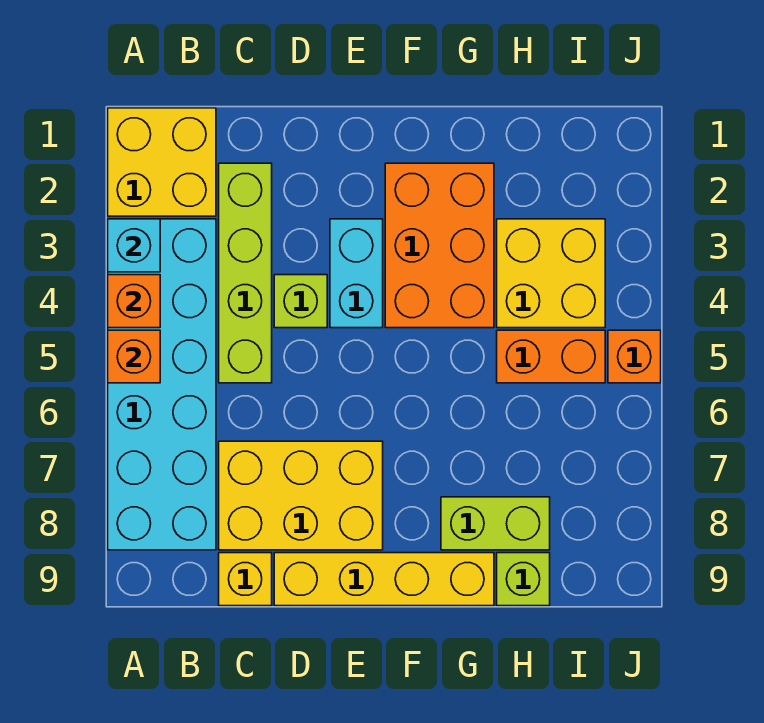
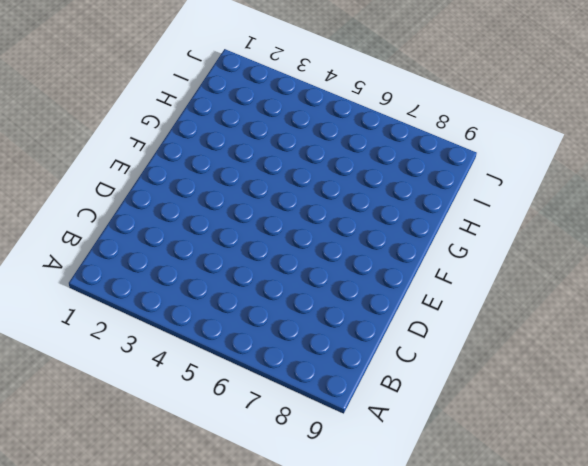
none -> yellow 2x2 brick [108,108,216,216]
none -> cyan 2x6 brick [108,219,216,550]
none -> lime 1x4 brick [219,163,272,383]

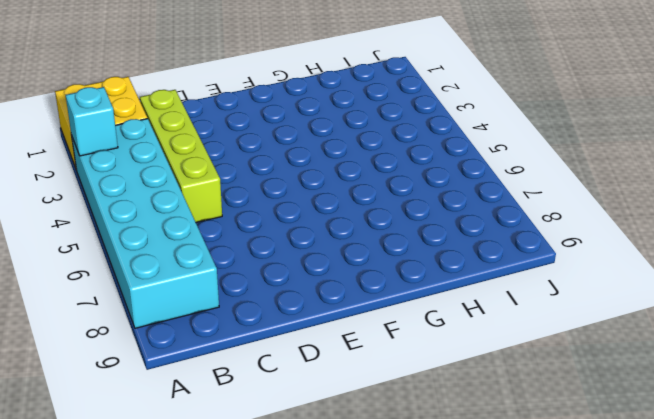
none -> yellow 2x3 brick [219,441,383,550]
none -> yellow 1x1 brick [219,553,272,606]
none -> lime 1x1 brick [274,275,327,328]

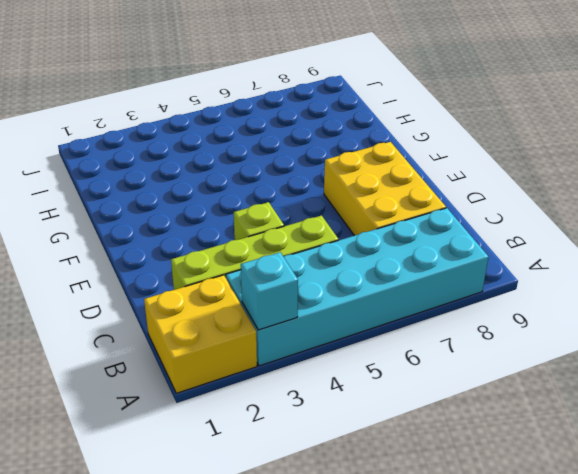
none -> yellow 1x1 brick [219,553,272,606]
none -> yellow 1x4 brick [274,553,494,606]
none -> cyan 1x2 brick [330,219,383,328]

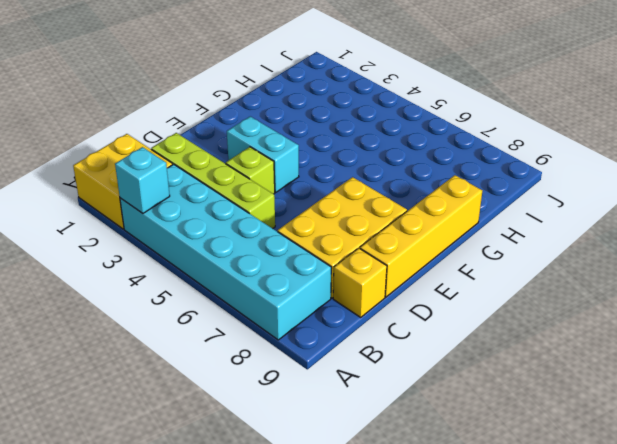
none -> orange 2x3 brick [385,163,494,328]
none -> lime 1x2 brick [441,497,550,550]
none -> yellow 2x2 brick [497,219,605,328]

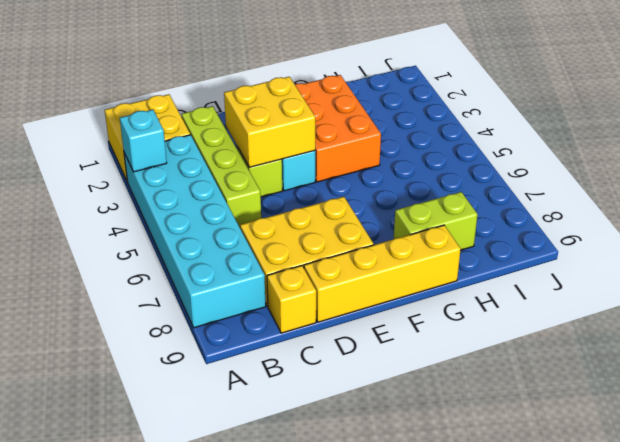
yellow 2x2 brick [224,77,315,167] -> yellow 2x2 brick moved to [497,219,605,328]
none -> orange 1x2 brick [497,330,605,383]
none -> lime 1x1 brick [497,553,550,606]
none -> orange 1x1 brick [608,330,661,383]

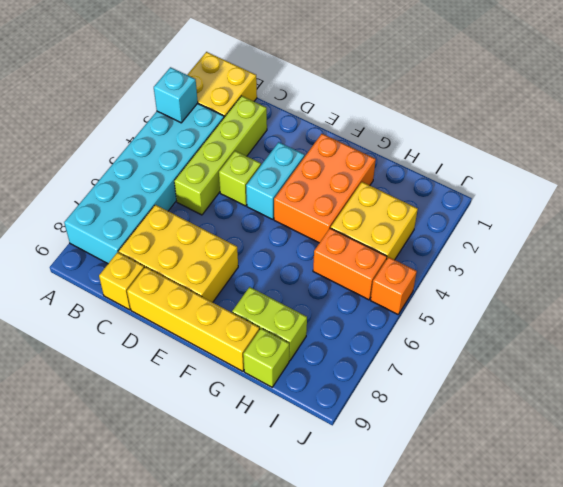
none -> orange 1x1 brick [108,275,160,328]
none -> orange 1x1 brick [108,330,160,383]

